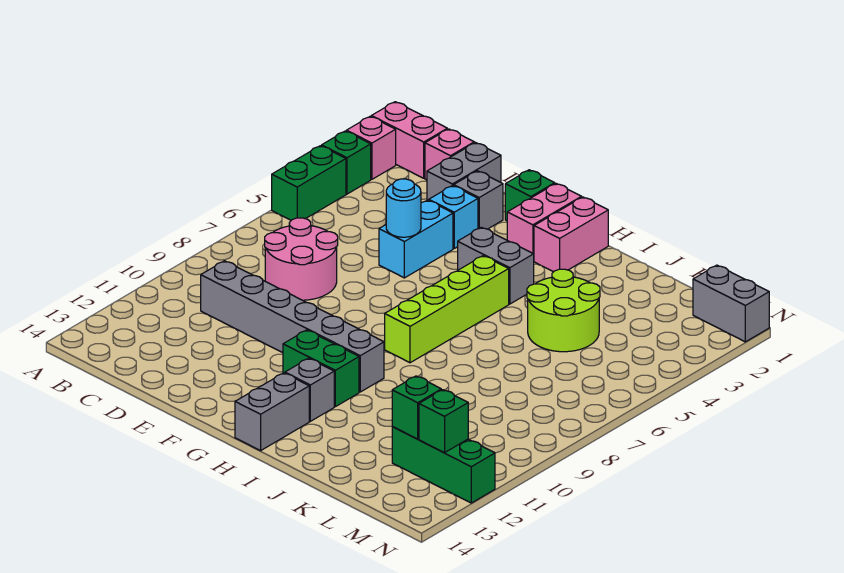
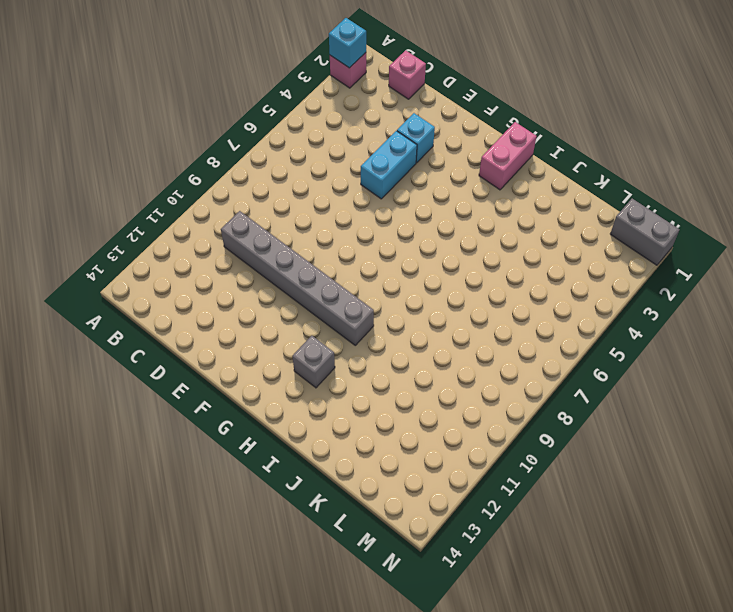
cyan 1x1 brick [329,18,366,68] -> none
none -> pink 1x2 brick [371,102,447,178]
none -> green 1x1 brick [322,131,371,194]
none -> green 1x2 brick [272,146,346,220]

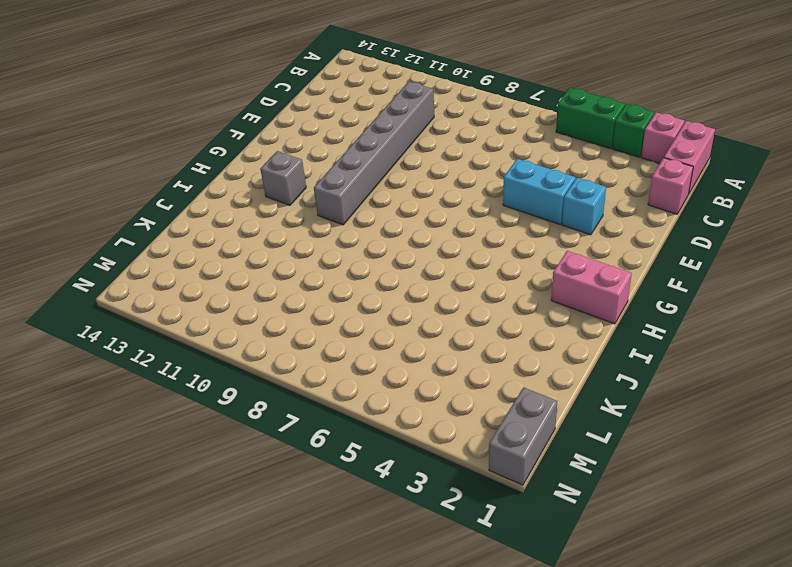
none -> pink 2x2 round brick [265,218,338,300]
none -> grey 1x2 brick [427,143,501,200]
none -> grey 1x1 brick [454,171,503,229]

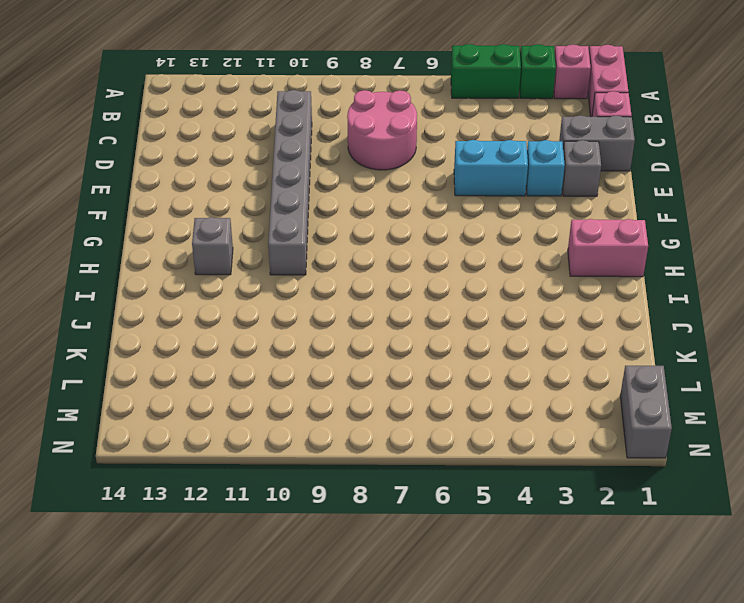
none -> green 1x1 brick [505,170,555,221]
none -> pink 1x2 brick [507,184,582,254]
none -> grey 1x2 brick [458,227,534,304]

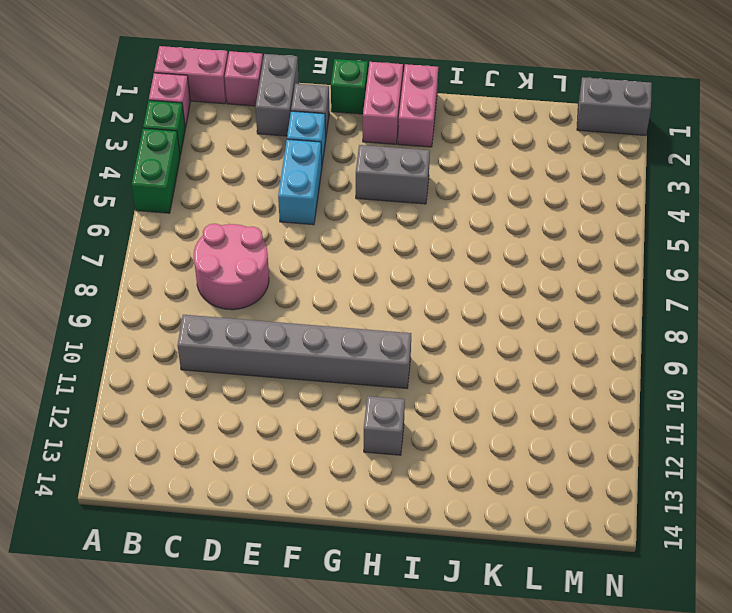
none -> green 1x2 brick [283,330,359,407]
none -> lime 1x4 brick [385,256,509,363]
none -> grey 1x2 brick [235,373,309,451]

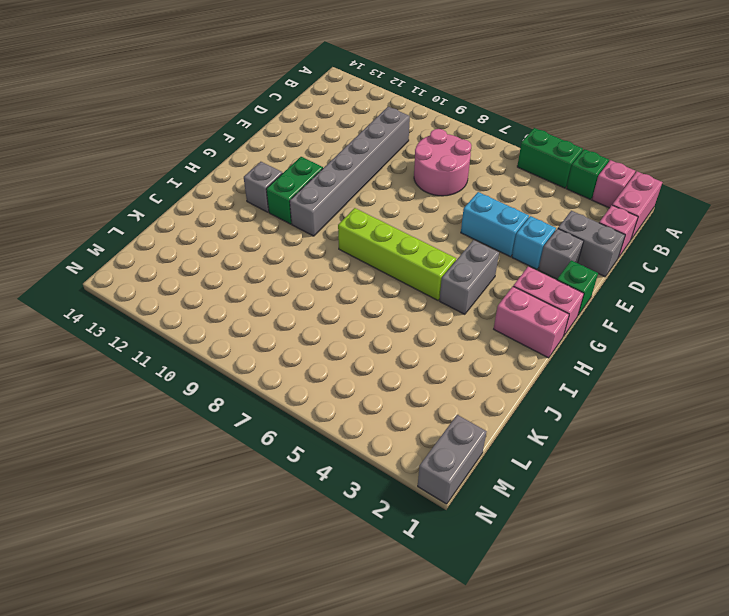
none -> grey 1x2 brick [235,373,309,451]
none -> lime 2x2 round brick [527,269,600,352]
none -> green 1x3 brick [392,427,495,503]

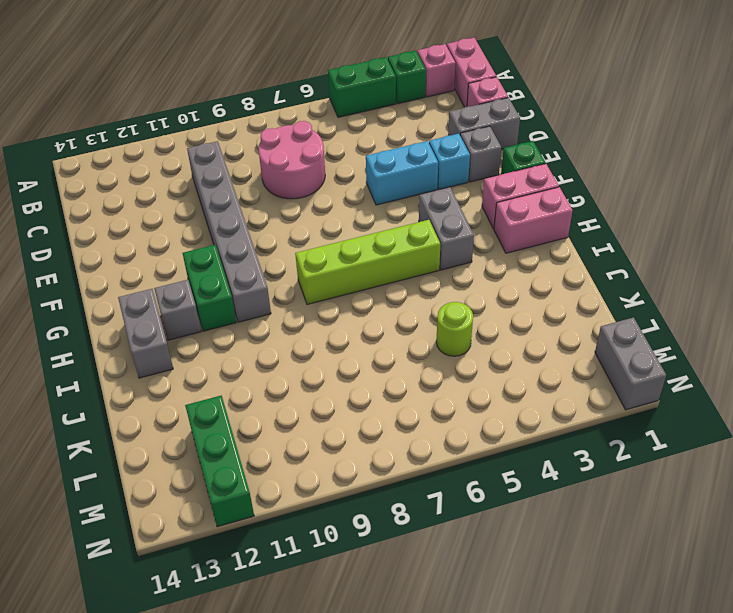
grey 1x2 brick [118,289,173,378] -> grey 1x2 brick turned to [235,373,309,451]
lime 1x1 round brick [436,302,473,356] -> lime 2x2 round brick [527,269,600,352]
none -> cyan 1x1 round brick [386,179,421,237]
none -> green 1x1 brick [392,376,441,439]
none -> green 1x1 brick [419,390,468,453]

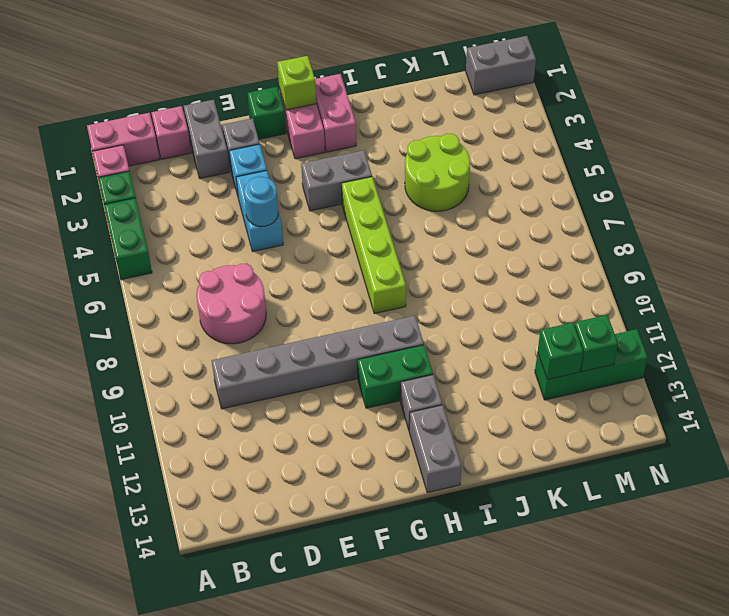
lime 1x1 brick [277,56,316,110] -> none

